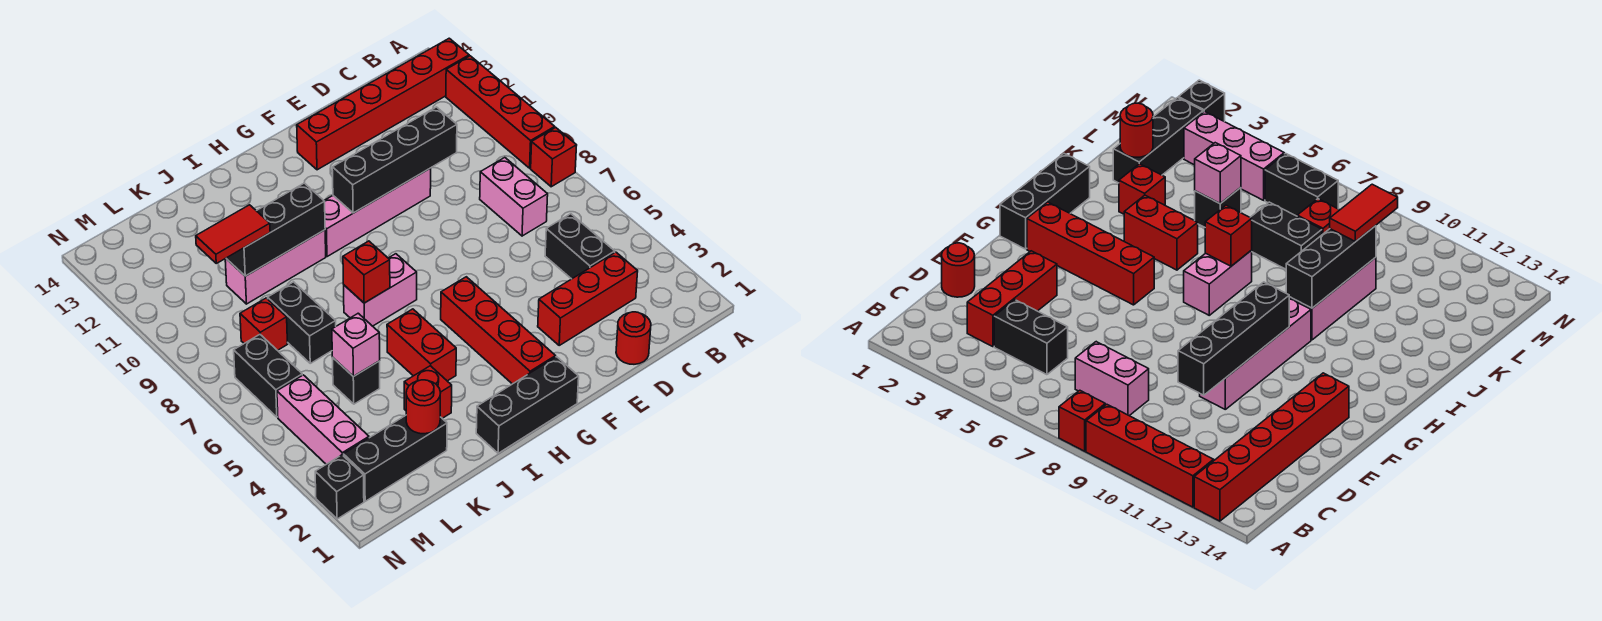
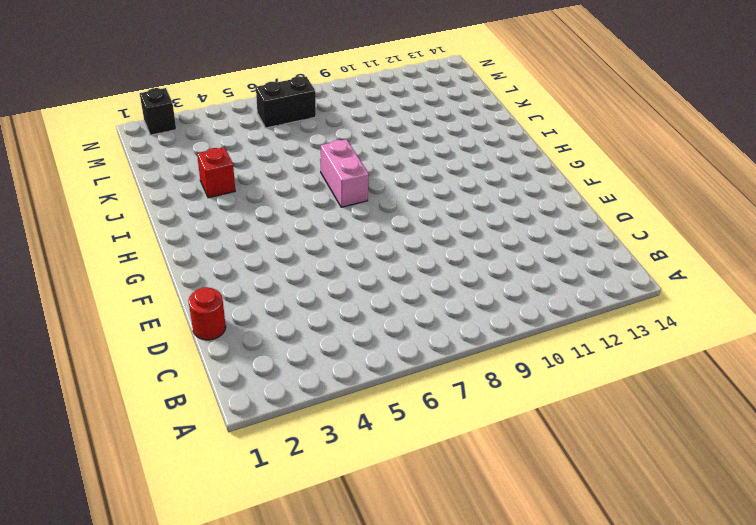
none -> red 1x1 brick [531,127,577,187]
none -> red 1x4 brick [446,56,555,168]
none -> red 1x6 brick [297,38,469,170]

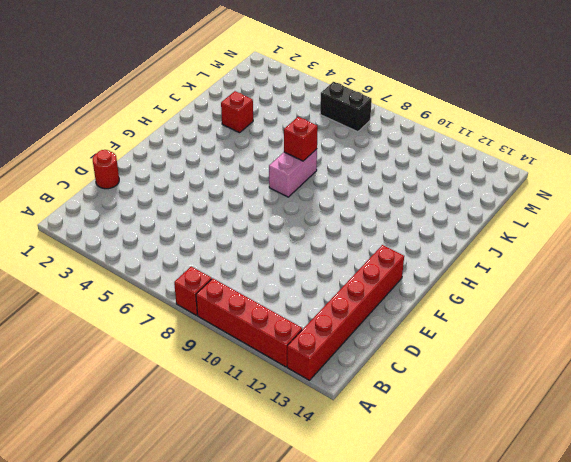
none -> red 1x3 brick [538,252,638,345]
none -> black 1x2 brick [545,214,615,279]
none -> pink 1x2 brick [480,158,548,236]

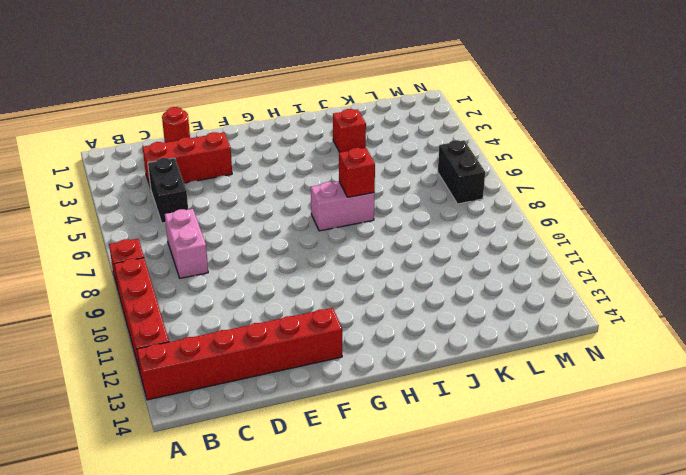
none -> pink 1x4 brick [324,168,431,257]
none -> black 1x3 brick [476,357,579,453]
none -> red 1x4 brick [441,277,556,384]

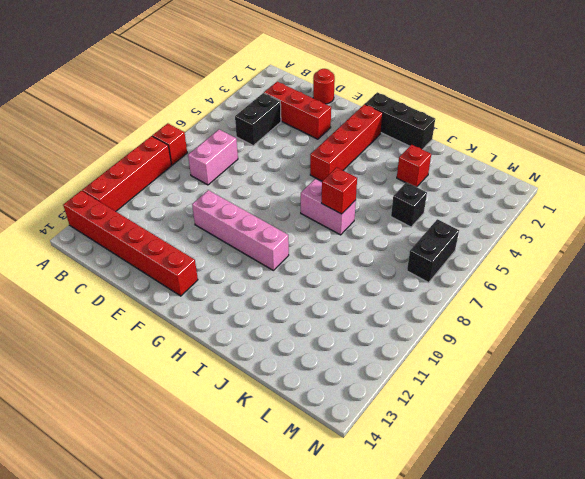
none -> red 1x2 brick [387,309,456,381]
none -> pink 1x3 brick [225,230,326,304]
none -> black 1x3 brick [343,415,447,501]

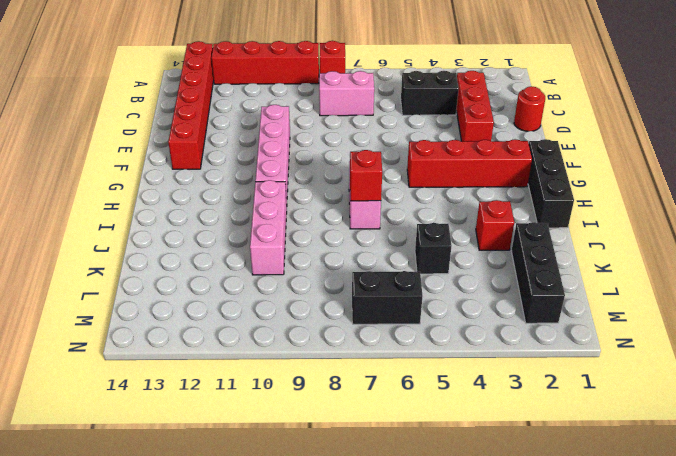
none -> red 1x2 brick [387,309,456,381]
none -> black 1x2 brick [268,282,336,363]
none -> red 1x1 brick [240,298,287,350]

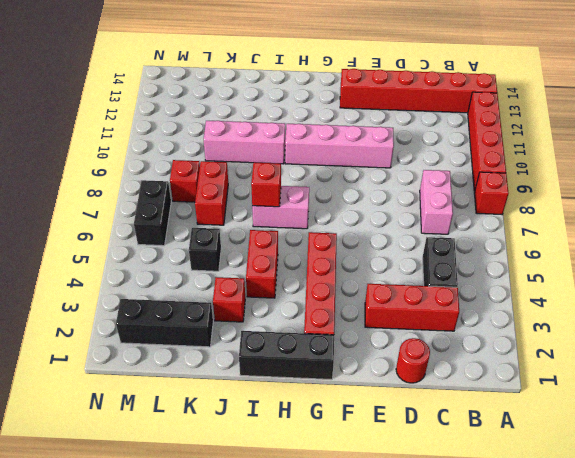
red 1x2 brick [195,161,228,225] -> black 1x2 brick [268,282,336,363]
none -> pink 1x3 brick [277,375,369,464]
none -> black 1x1 brick [315,455,364,519]
none -> black 1x4 brick [332,107,457,213]

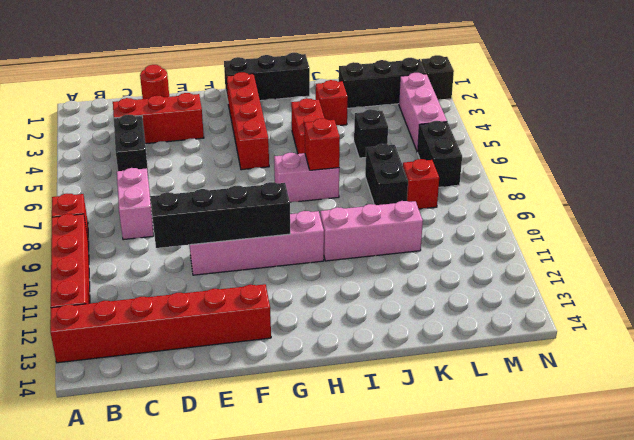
none -> black 1x3 brick [226,183,325,276]
none -> red 1x1 round brick [406,380,441,434]
none -> pink 1x1 brick [332,313,380,377]

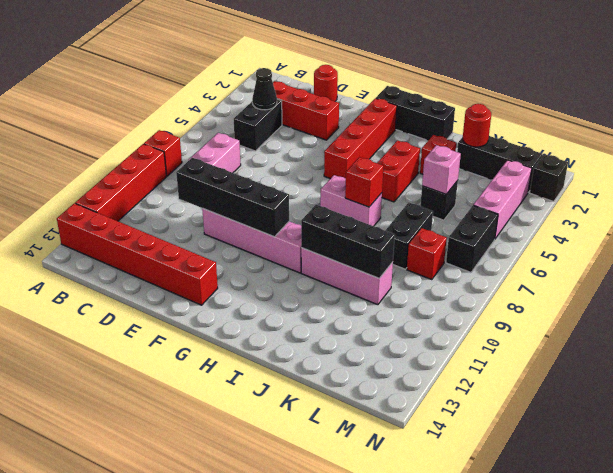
black 1x1 cone [252,68,277,110] -> none
none -> red 1x2 tile [196,205,270,263]

